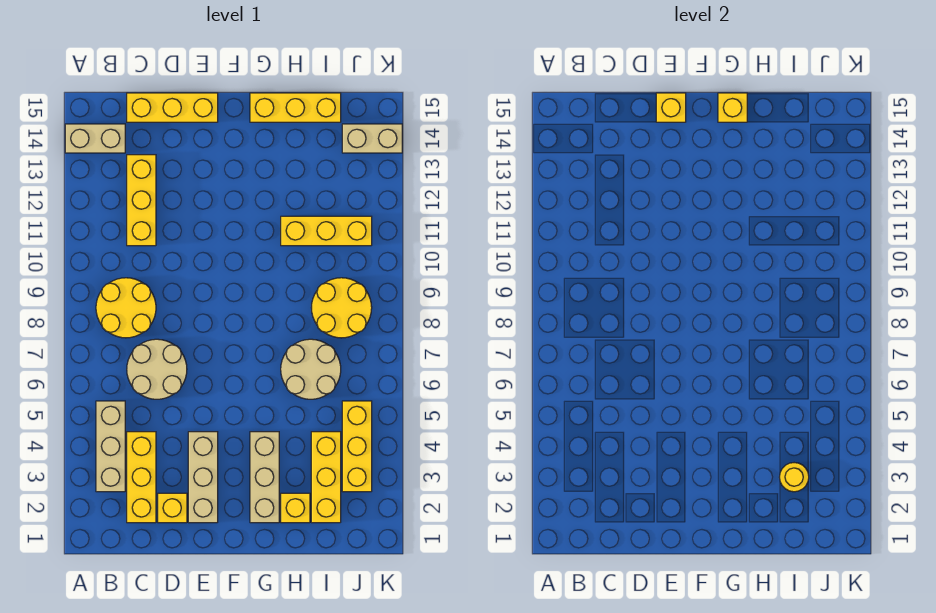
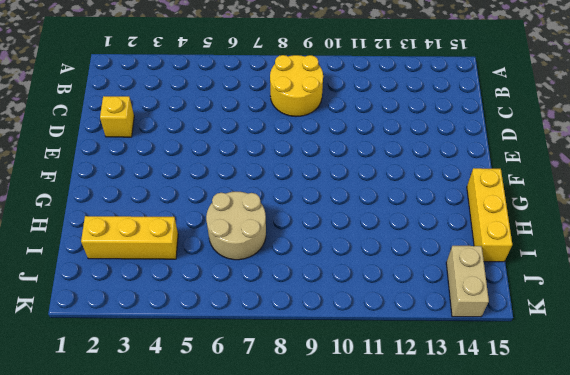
none -> tan 1x2 brick [65,124,125,153]
none -> tan 1x3 brick [96,401,125,492]
none -> yellow 1x3 brick [127,432,156,523]

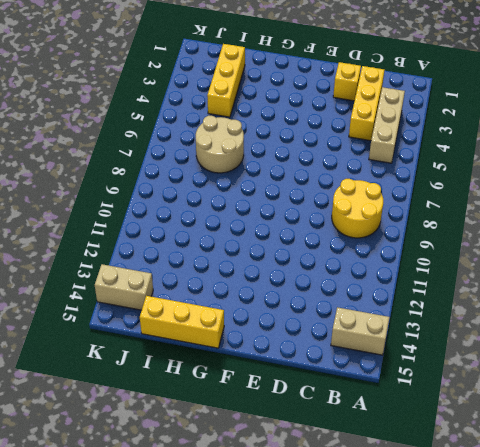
none -> tan 2x2 round brick [127,339,187,399]
none -> yellow 1x3 brick [127,155,156,246]
none -> yellow 1x3 brick [127,93,218,122]

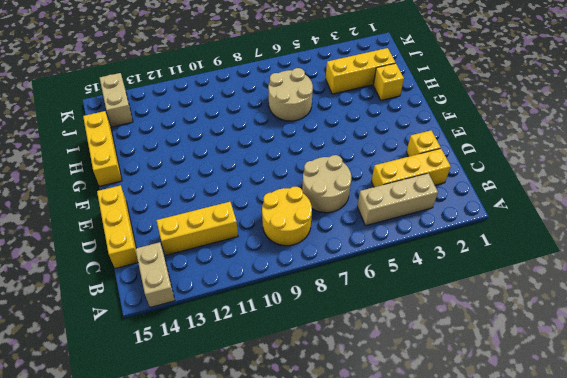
none -> tan 1x3 brick [188,432,218,523]
none -> tan 1x3 brick [250,432,279,523]
none -> yellow 1x3 brick [281,216,372,246]

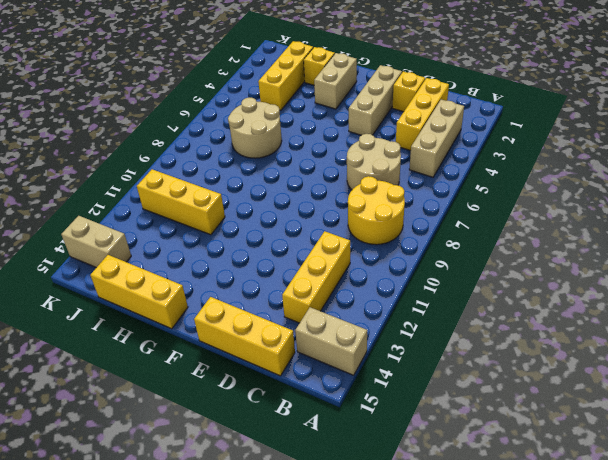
tan 1x2 brick [314,53,357,109] -> tan 1x3 brick [250,432,279,523]
none -> yellow 2x2 round brick [312,278,372,338]
none -> yellow 1x3 brick [342,401,372,492]
none -> yellow 1x1 brick [656,93,686,122]

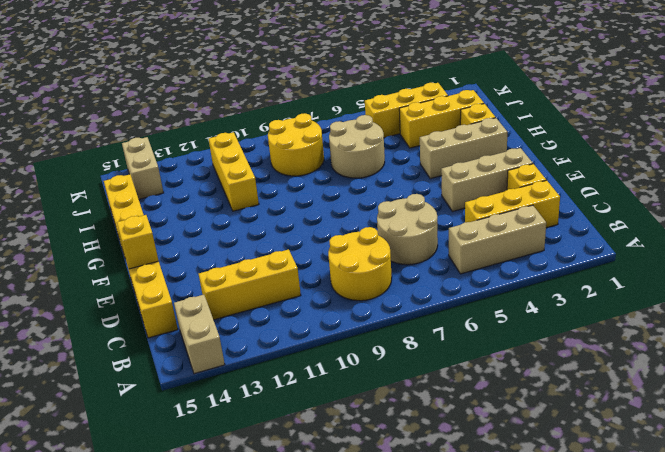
none -> yellow 1x1 brick [718,93,747,122]
none -> yellow 1x1 round brick [780,463,809,492]

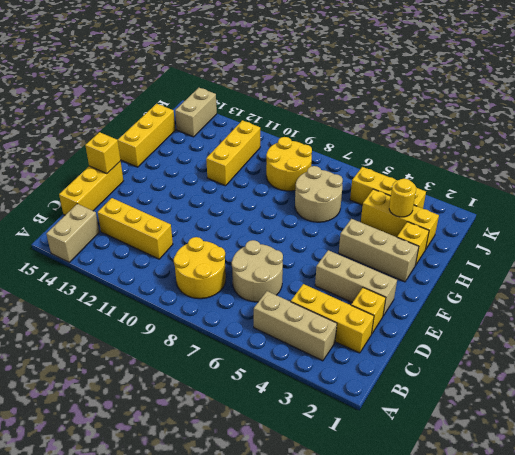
none -> yellow 1x1 brick [718,93,747,122]

